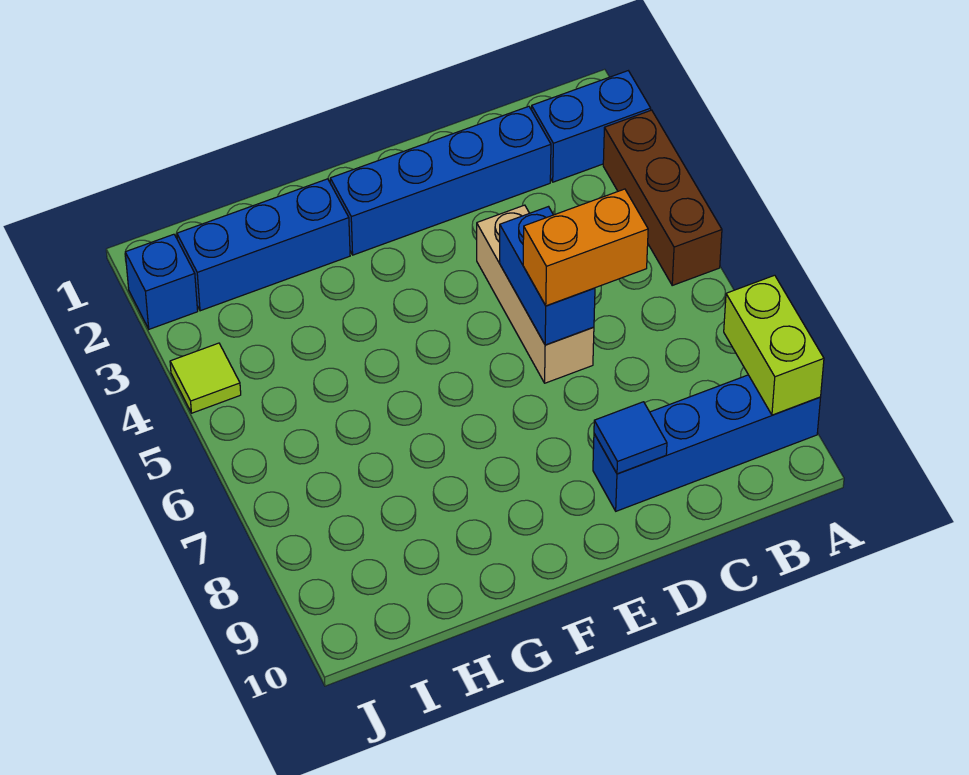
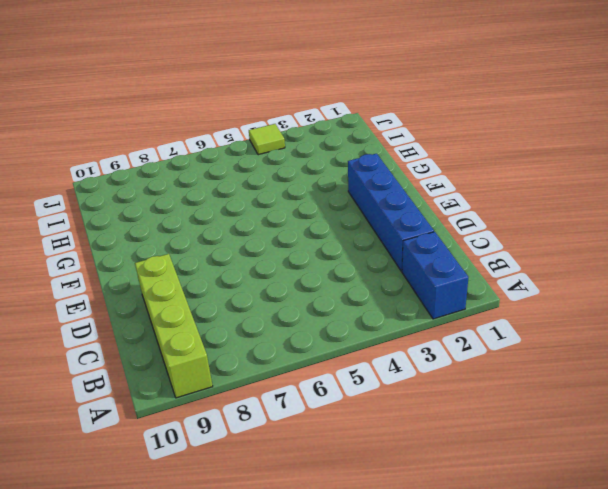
lime 1x4 brick [135,254,213,398] -> blue 1x4 brick [593,375,821,511]
none -> brown 1x3 brick [603,110,722,285]
none -> tan 1x3 brick [477,205,594,383]
none -> blue 1x3 brick [177,179,350,311]

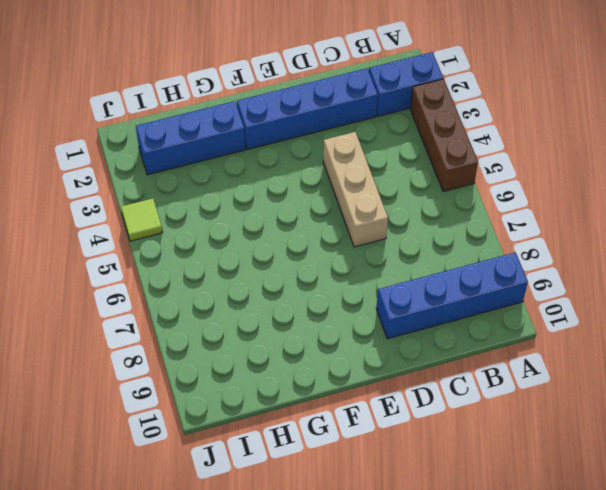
none -> blue 1x1 brick [125,234,198,329]
none -> lime 1x2 brick [724,275,824,415]
none -> blue 1x2 brick [500,207,595,345]

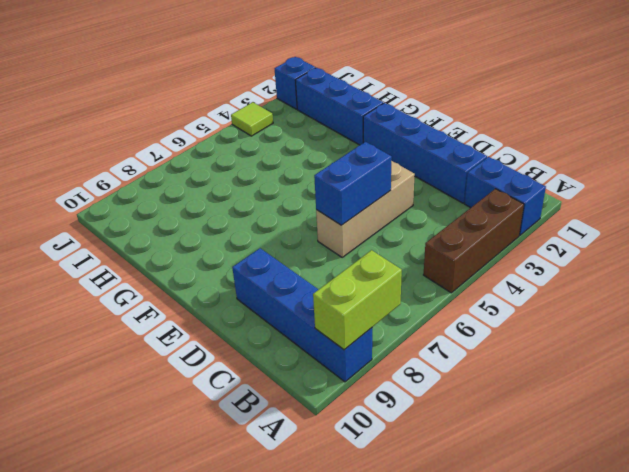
none -> blue 1x1 tile [594,402,667,474]
none -> orange 1x2 brick [523,189,648,306]

